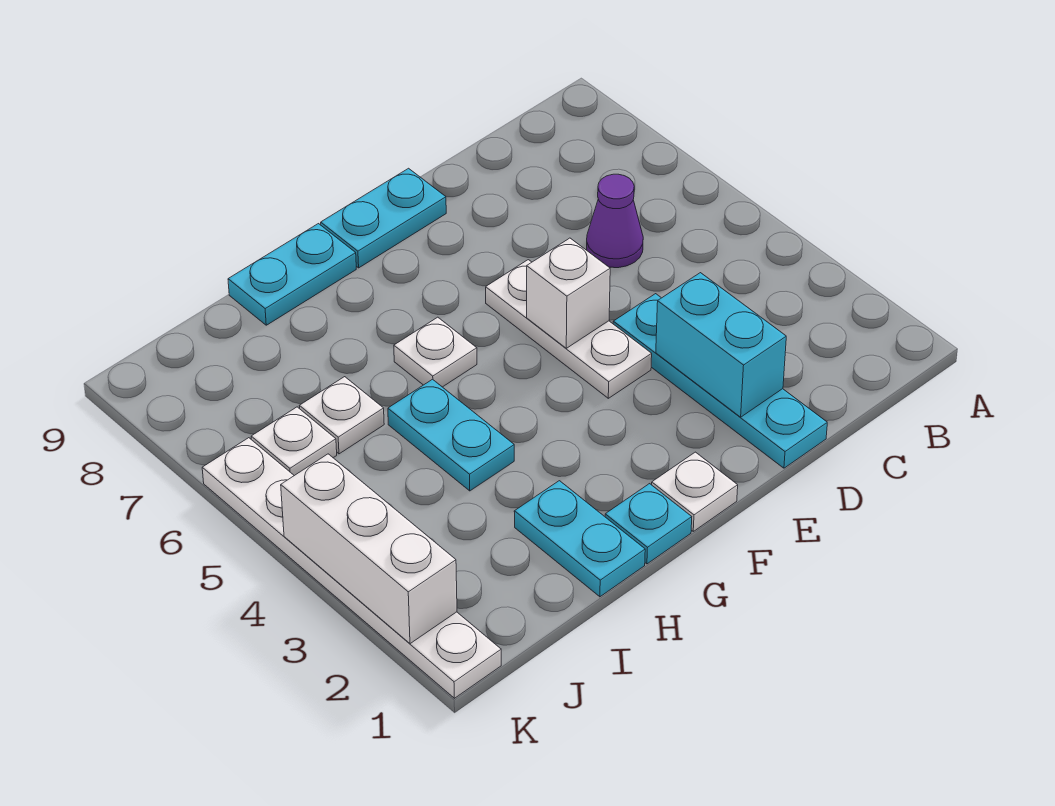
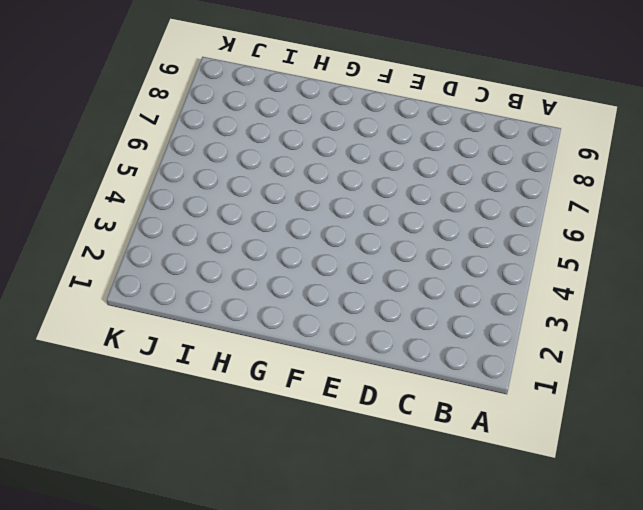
none -> purple 1x1 cone [587,174,643,268]
none -> cyan 1x4 plate [613,294,827,468]
none -> white 1x3 plate [486,260,652,398]

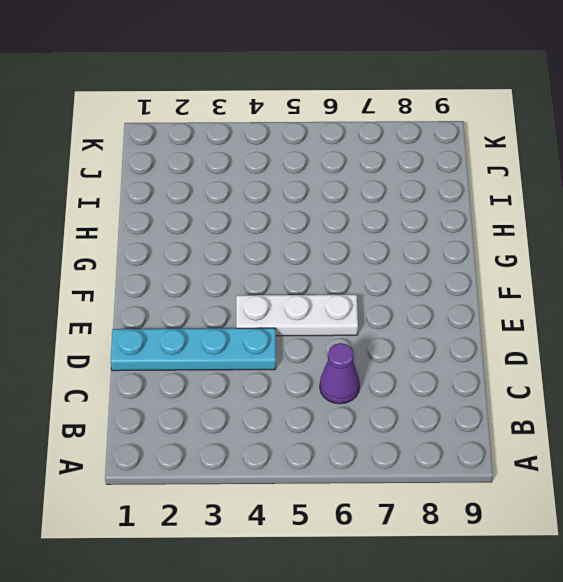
none -> cyan 1x2 plate [321,168,446,268]
none -> white 1x1 plate [652,452,738,531]
none -> cyan 1x1 plate [605,484,692,564]

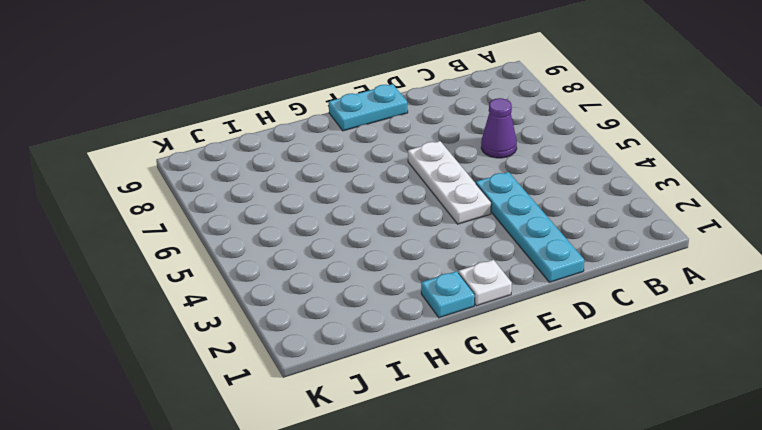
none -> white 1x1 plate [394,317,477,387]
none -> cyan 1x2 plate [228,224,356,325]
none -> cyan 1x2 plate [514,481,645,597]

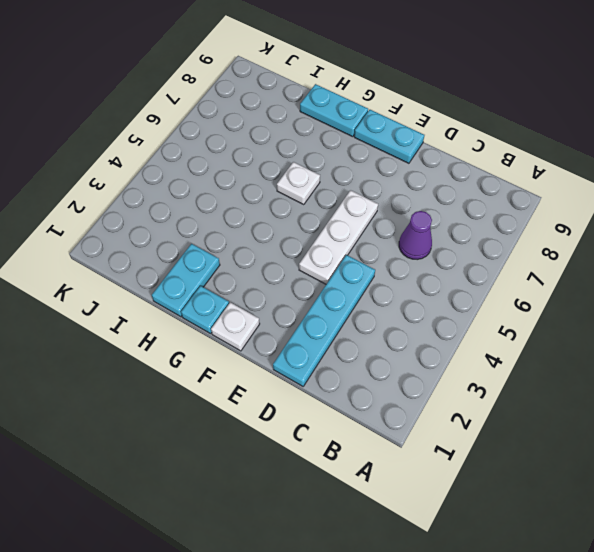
none -> cyan 1x2 plate [388,379,514,491]
none -> white 1x1 plate [299,377,384,454]
none -> white 1x1 plate [251,407,337,476]

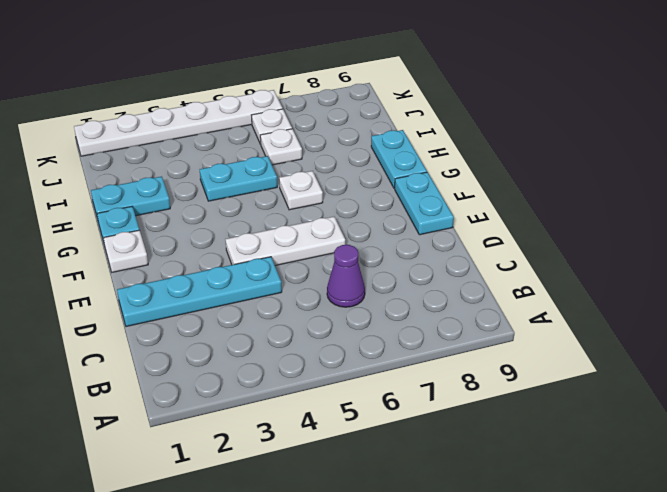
none -> cyan 1x2 brick [656,273,786,417]
none -> white 1x1 brick [527,238,610,348]
none -> white 1x3 brick [281,454,457,644]

